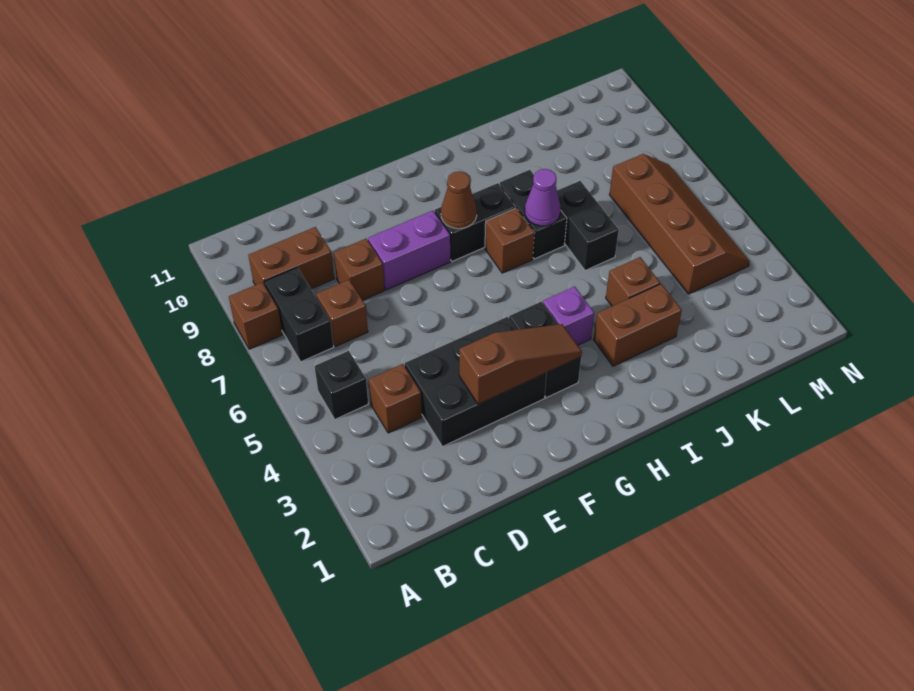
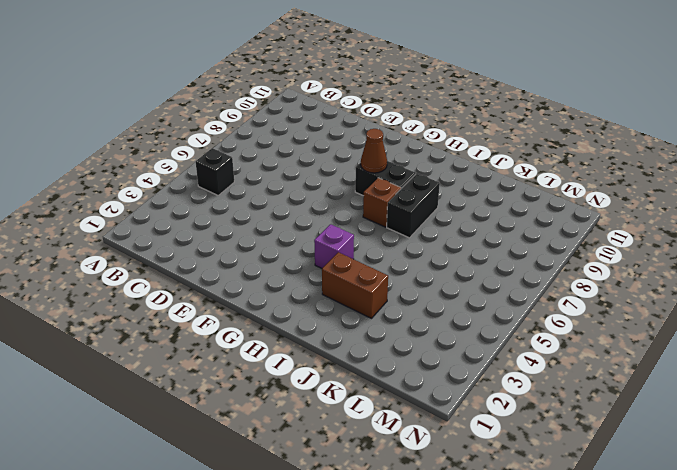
none -> brown 1x1 brick [229,282,282,349]
none -> black 1x2 brick [264,268,334,362]
none -> brown 1x2 brick [248,227,334,289]

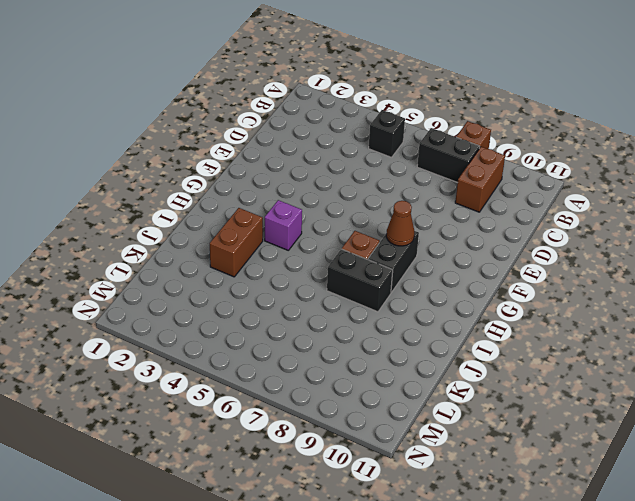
none -> brown 1x1 brick [369,364,422,433]
none -> brown 1x1 brick [316,280,368,346]
none -> black 2x3 brick [405,317,547,447]

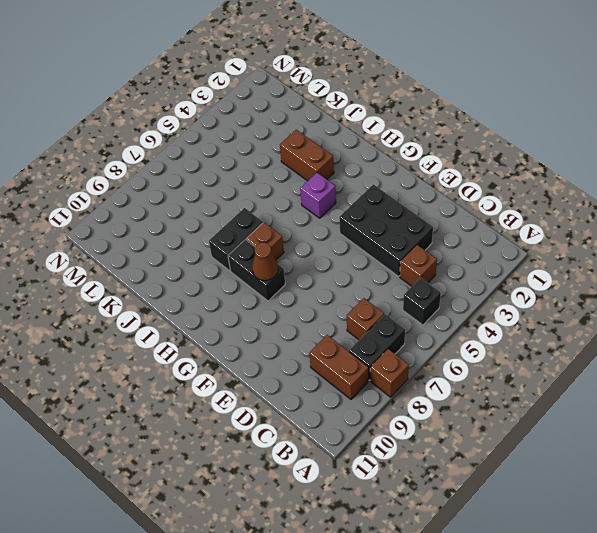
none -> brown 1x1 brick [334,239,385,300]
none -> purple 1x2 brick [368,211,450,290]
none -> black 1x2 brick [509,302,581,398]

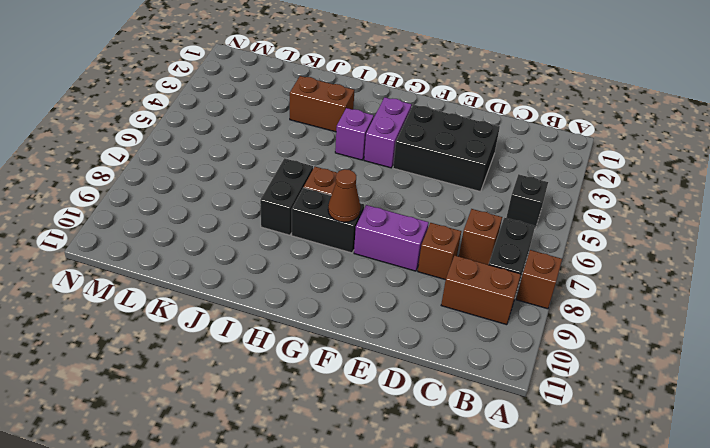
purple 1x2 brick [364,97,412,168] -> black 1x2 brick [509,302,581,398]
none -> brown 1x1 brick [369,364,422,433]
none -> brown 1x1 brick [606,257,660,306]
none -> black 1x2 brick [557,181,619,270]

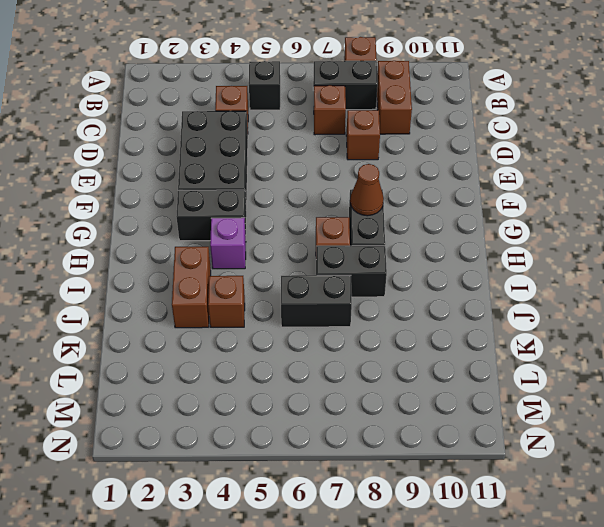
none -> purple 1x2 brick [368,211,450,290]
none -> brown 2x4 slope [609,154,750,294]
none -> brown 1x3 slope [459,324,582,404]

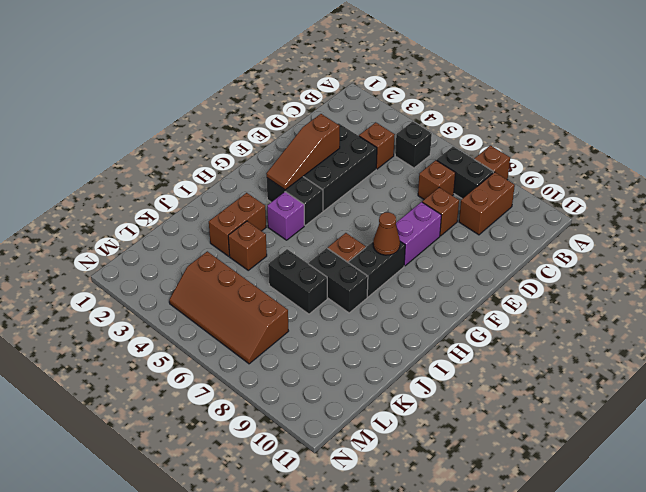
none -> purple 1x1 cone [525,169,561,226]

